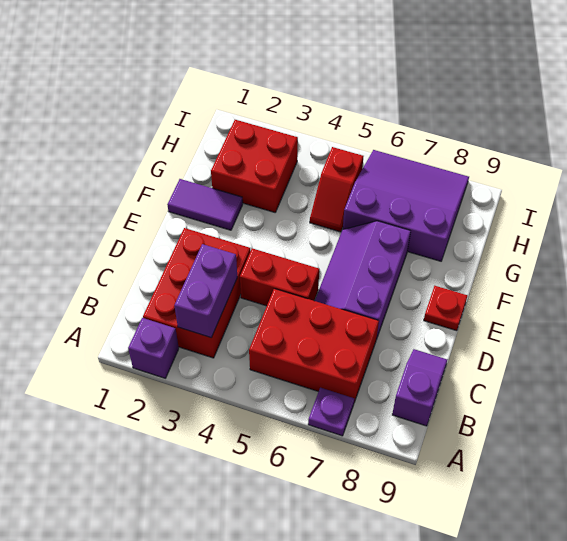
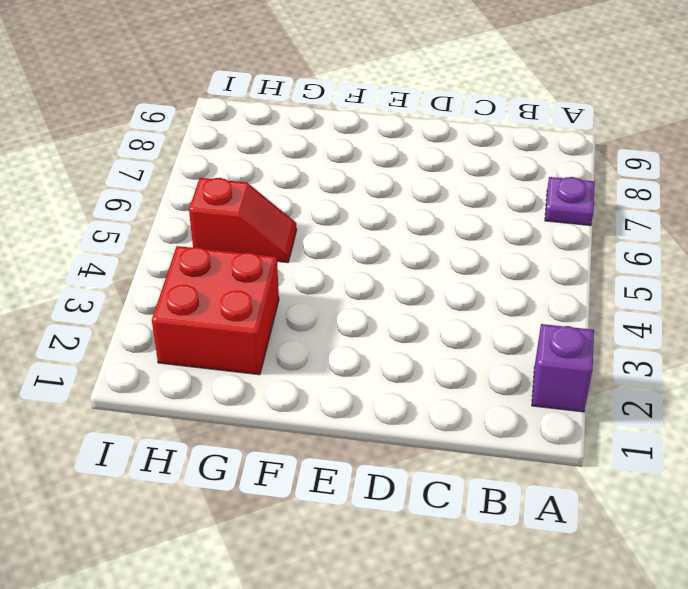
none -> red 2x3 brick [143,228,250,358]
none -> red 2x3 brick [249,289,379,402]
none -> purple 1x2 slope [392,349,447,426]

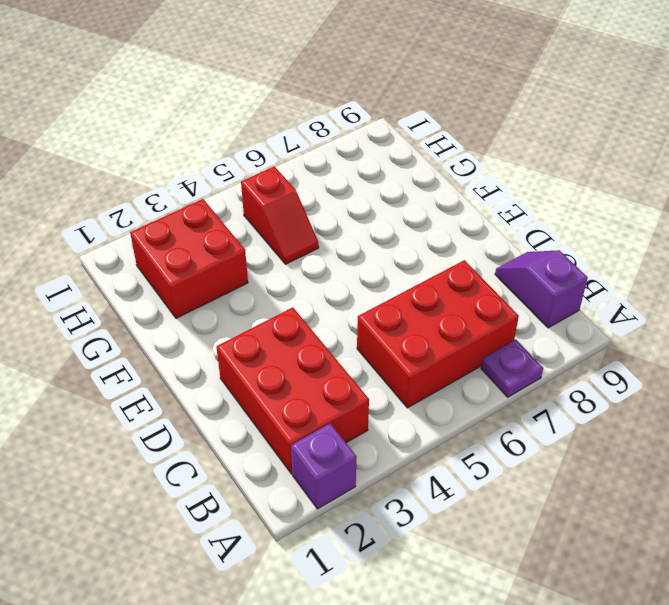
none -> red 1x2 brick [240,248,319,306]
none -> purple 2x3 slope [315,221,411,340]
none -> red 1x1 plate [424,286,467,331]

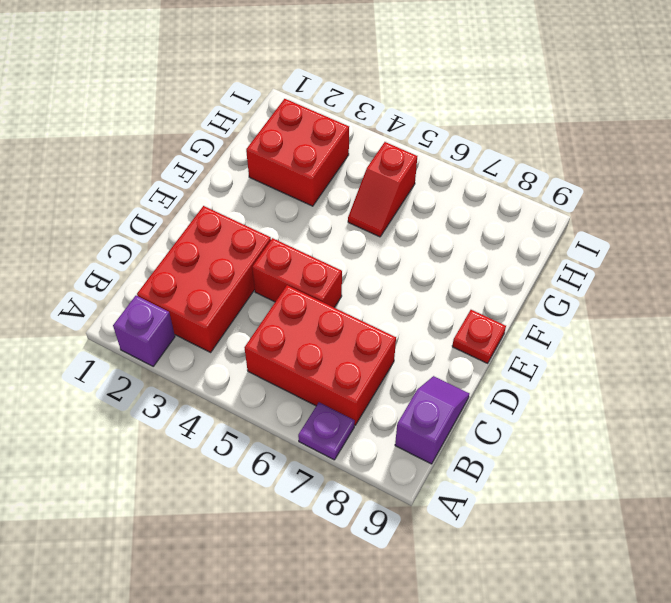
none -> purple 2x3 slope [315,221,411,340]
none -> purple 1x2 tile [167,179,243,230]
none -> purple 3x3 slope [343,150,469,261]

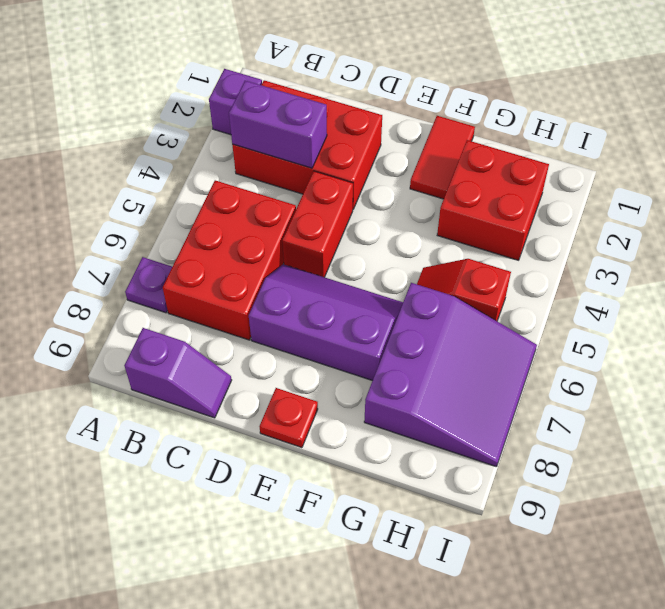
red 1x2 tile [410,116,475,199] -> purple 1x2 tile [167,179,243,230]

